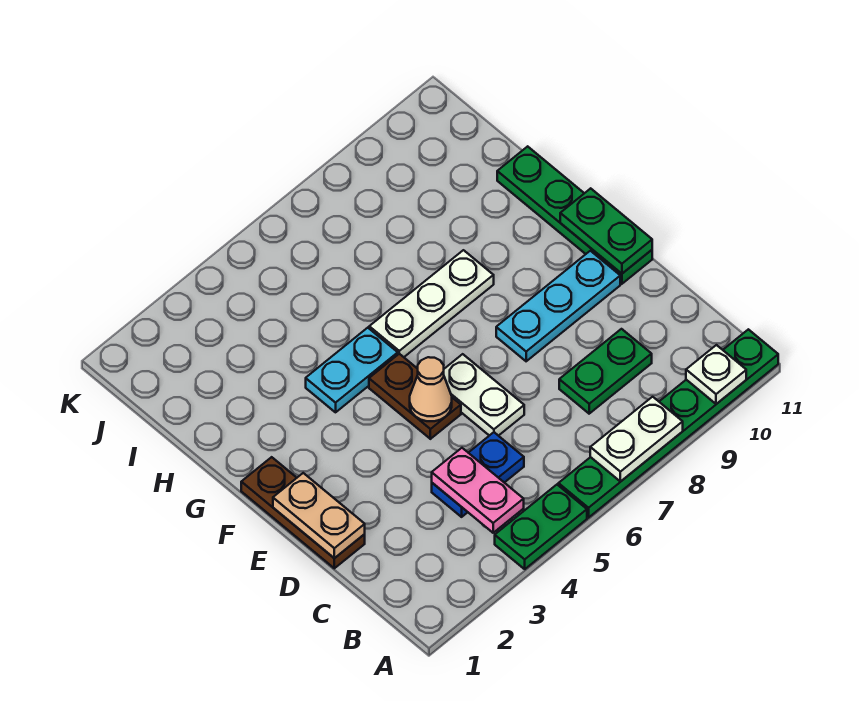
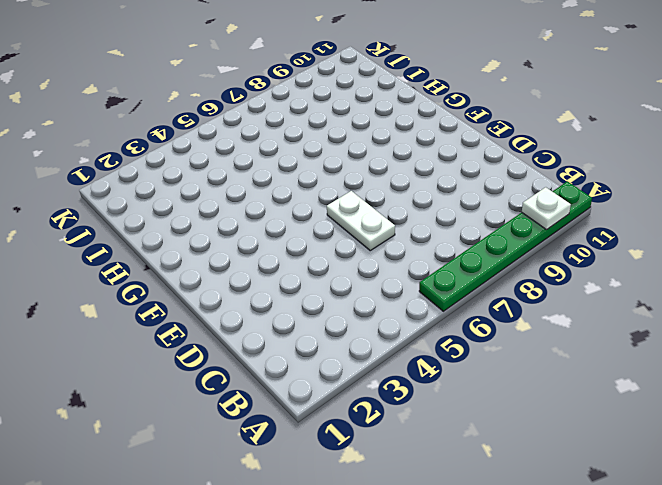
none -> green 1x2 plate [495,485,587,569]
none -> blue 1x2 plate [432,432,524,517]
none -> green 1x2 plate [559,329,652,414]

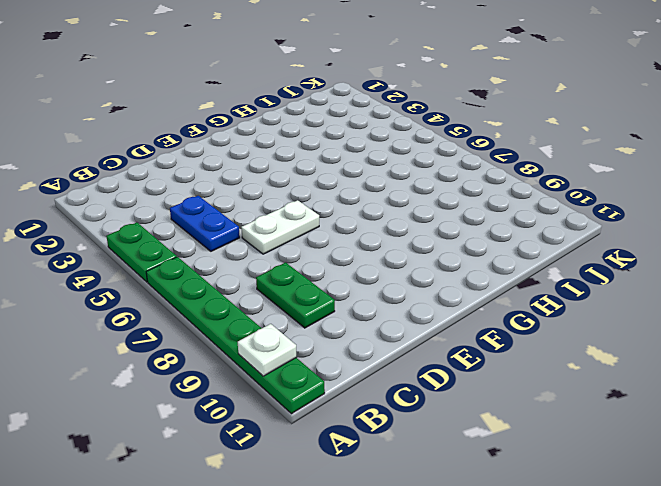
none -> brown 1x3 plate [241,457,365,568]
none -> brown 1x2 plate [369,354,461,439]
none -> cyan 1x3 plate [496,251,620,361]

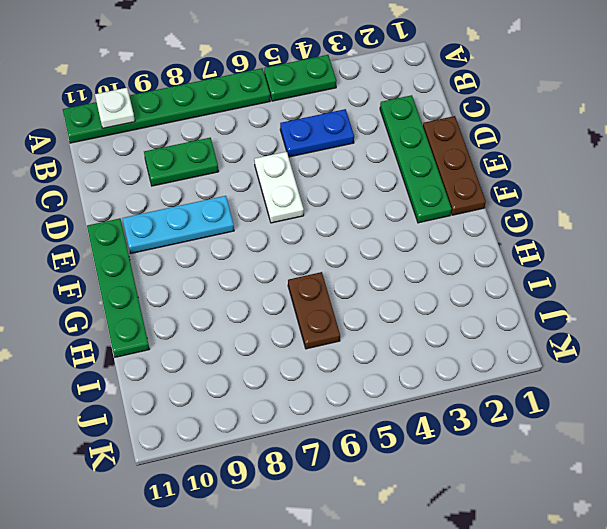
green 1x4 plate [380,95,452,223] -> none
brown 1x2 plate [288,272,340,349] -> brown 1x2 plate moved to [369,354,461,439]
none -> cyan 1x2 plate [306,328,398,412]
none -> white 1x3 plate [369,250,494,357]
none -> white 1x2 plate [590,397,683,482]

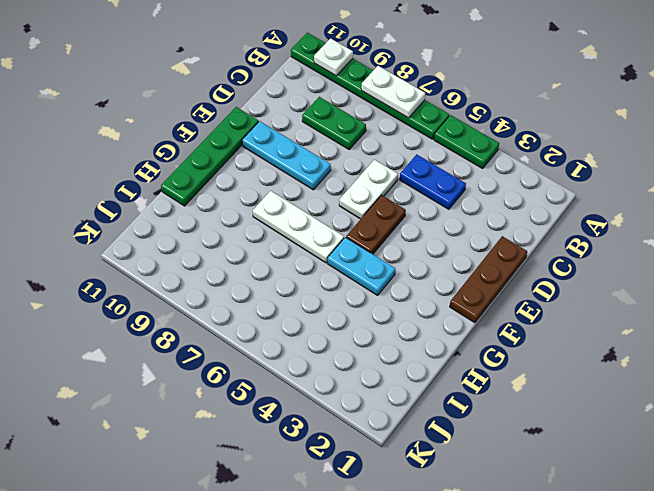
none -> pink 1x2 plate [432,448,524,533]
none -> tan 1x2 plate [273,473,365,558]
none -> tan 1x1 cone [410,357,452,421]

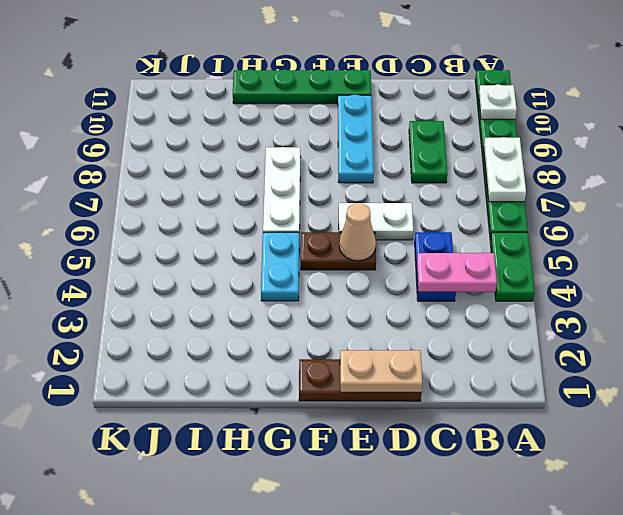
none -> green 1x2 plate [560,188,652,274]

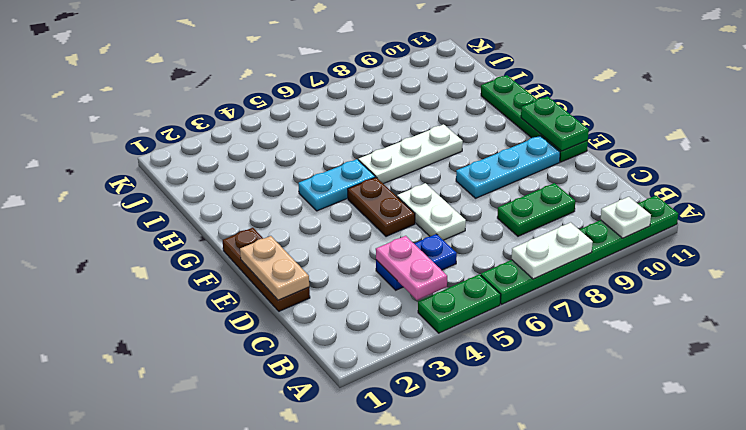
none -> tan 1x1 cone [410,357,452,421]

